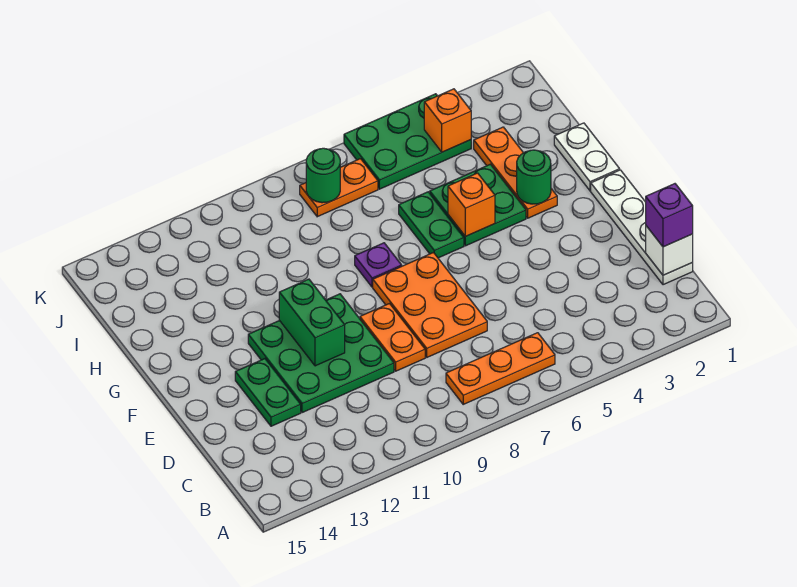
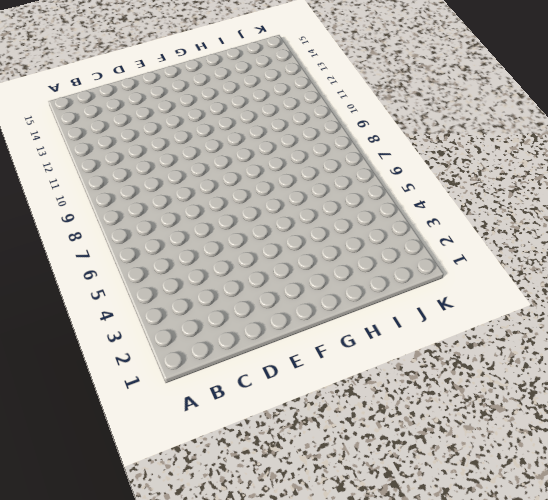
none -> orange 1x3 plate [446,333,555,404]
none -> white 1x4 plate [591,170,693,285]
none -> orange 2x3 plate [373,253,487,357]

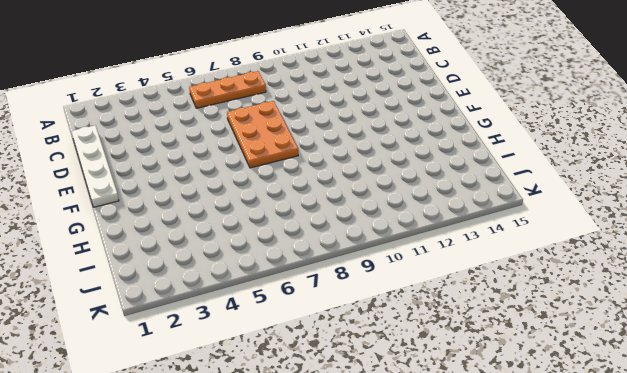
none -> orange 1x2 plate [360,304,425,371]
none -> green 3x3 plate [248,294,394,413]
none -> green 1x2 plate [235,359,301,426]

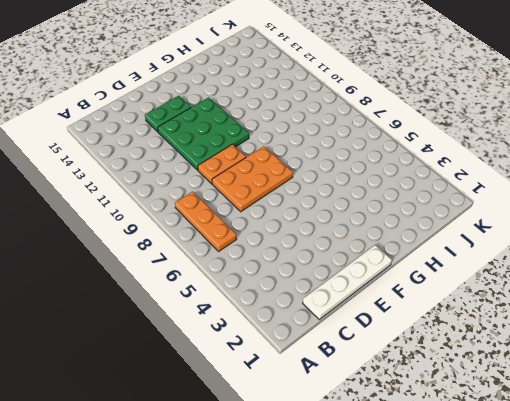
none -> white 1x2 plate [554,123,620,191]
none -> orange 1x3 plate [474,127,557,218]
none -> green 2x2 plate [430,164,526,246]

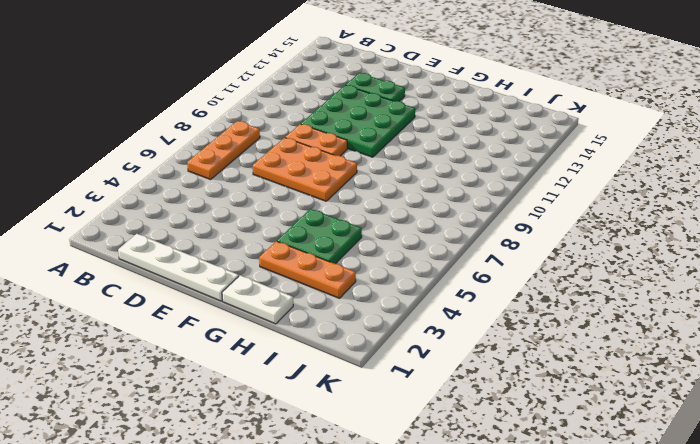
none -> green 1x2 plate [399,192,464,258]
none -> purple 1x1 plate [355,243,402,287]
none -> green 2x3 plate [344,94,471,189]

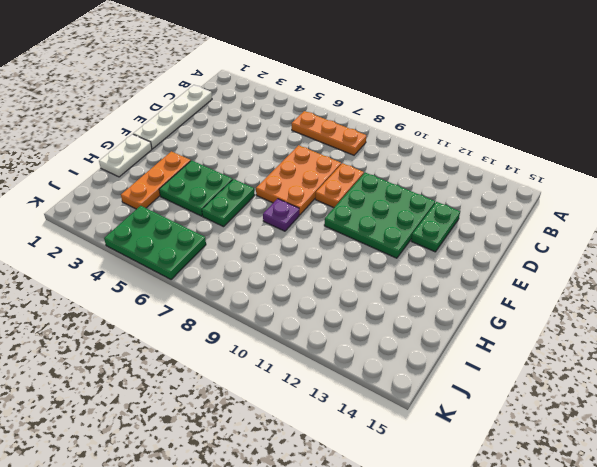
none -> orange 1x2 plate [300,159,378,217]
none -> white 1x1 brick [646,226,693,275]
none -> green 1x2 brick [279,279,345,366]

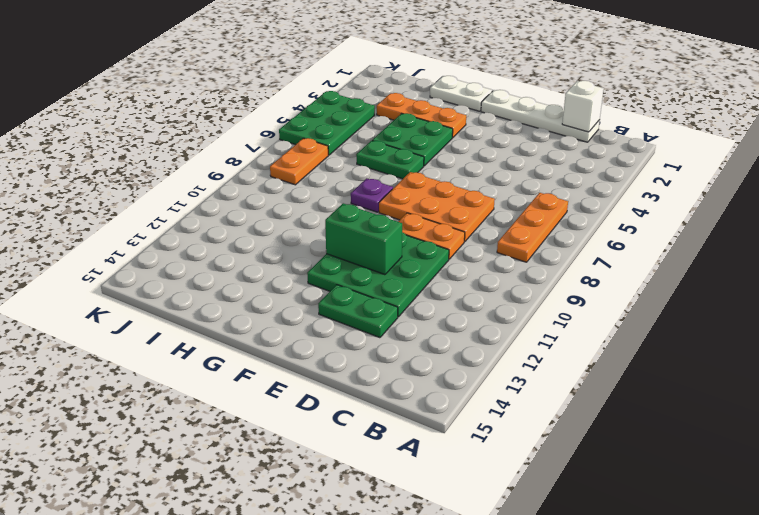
none -> green 1x1 round brick [517,150,551,204]
none -> orange 1x1 brick [448,173,495,236]
none -> orange 1x1 brick [424,89,471,152]

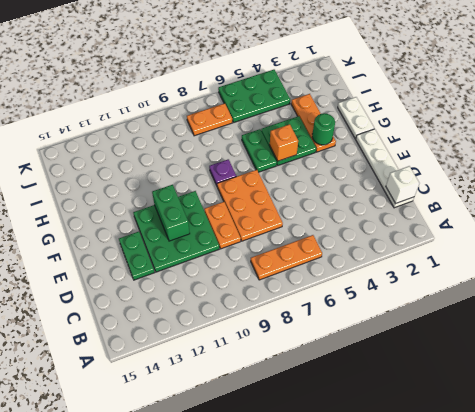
none -> orange 1x1 brick [424,89,471,152]
none -> green 1x1 round brick [306,148,340,203]
none -> purple 1x1 brick [646,184,693,247]

